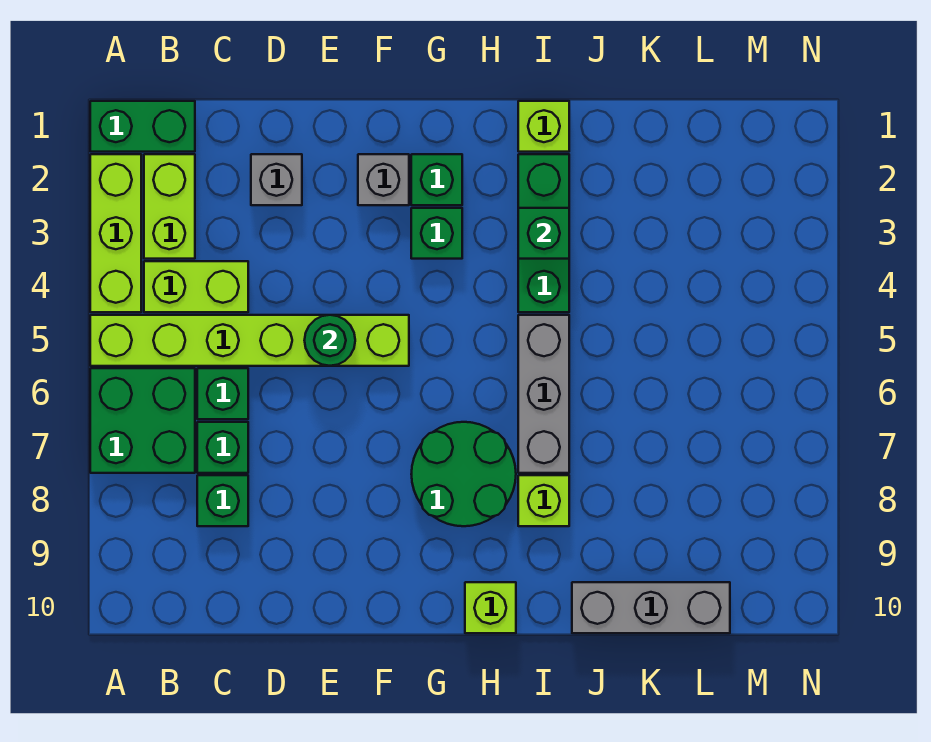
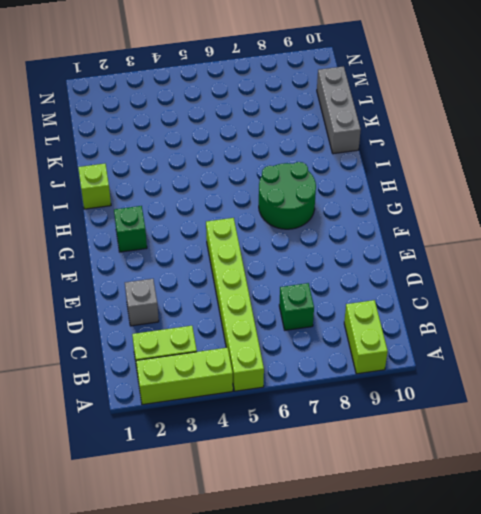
lime 1x2 brick [344,300,388,374] -> lime 1x2 brick moved to [144,261,248,312]
none -> green 1x2 brick [90,101,195,152]
none -> green 2x2 brick [90,368,195,473]
none -> green 1x1 brick [197,368,248,419]

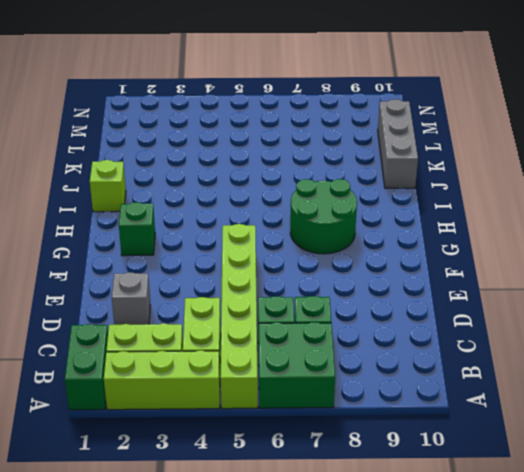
none -> green 1x1 brick [197,475,248,526]
none -> grey 1x1 brick [358,154,409,205]
none -> green 1x1 brick [411,208,462,259]

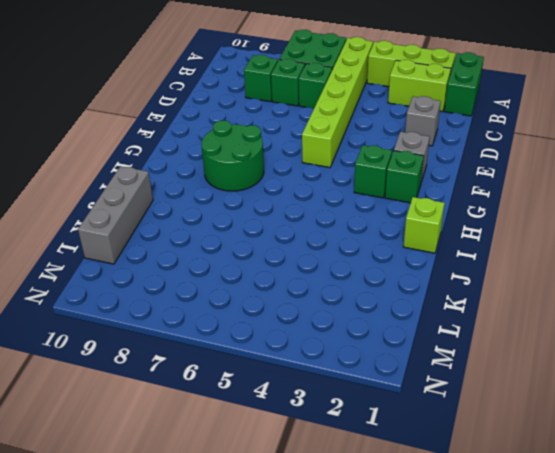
none -> lime 1x2 brick [144,261,248,312]
none -> lime 1x1 brick [465,582,516,633]
none -> green 1x3 brick [518,154,569,312]

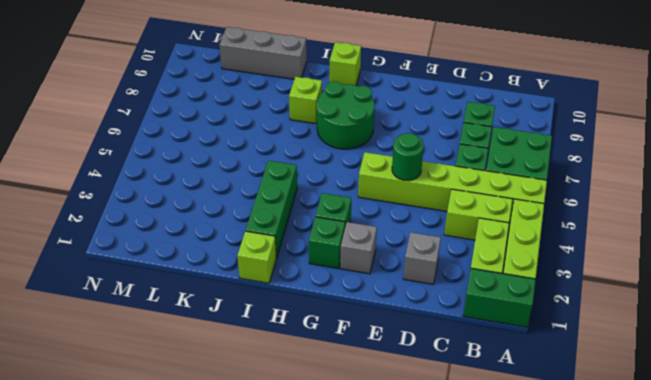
none -> grey 1x3 brick [518,315,569,473]
none -> green 1x1 brick [518,208,569,259]

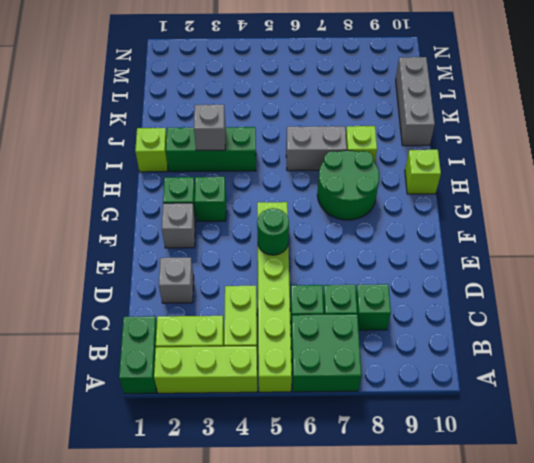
grey 1x1 brick [194,105,225,150] -> green 1x1 brick [518,208,569,259]
grey 1x2 brick [286,126,347,171] -> grey 1x3 brick [518,315,569,473]

